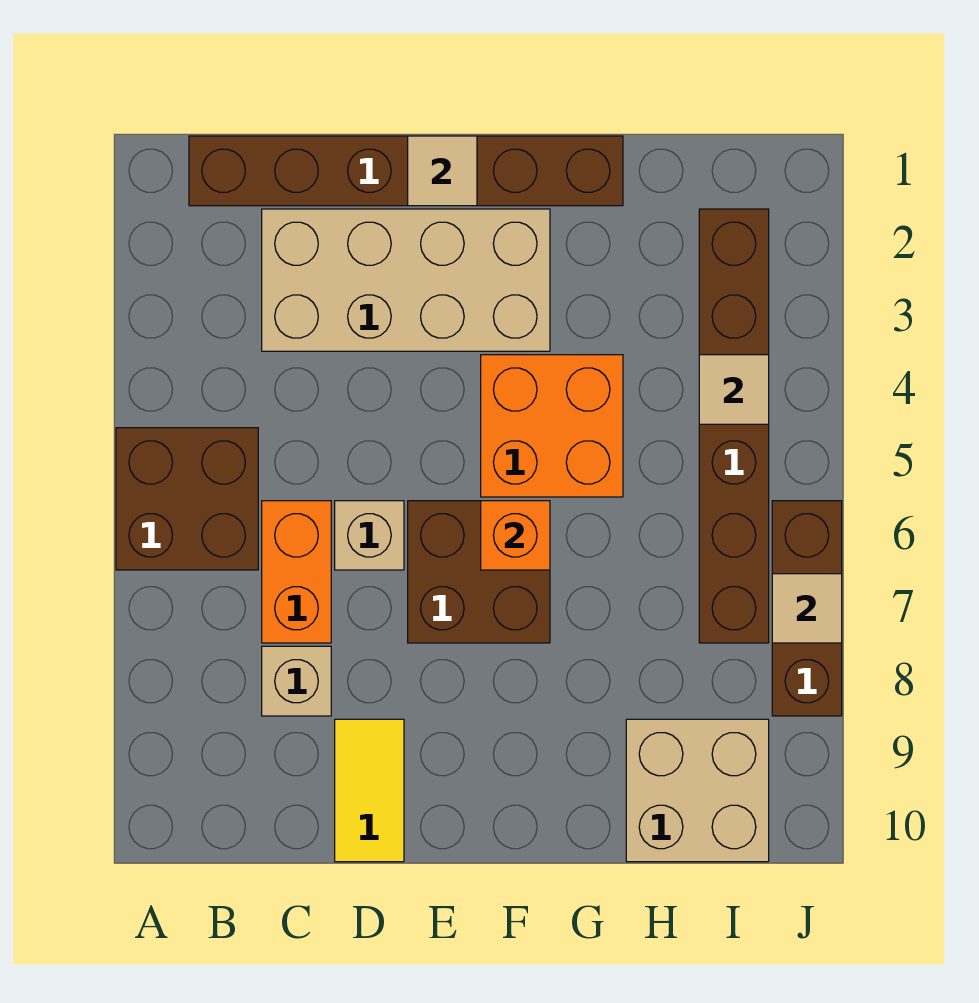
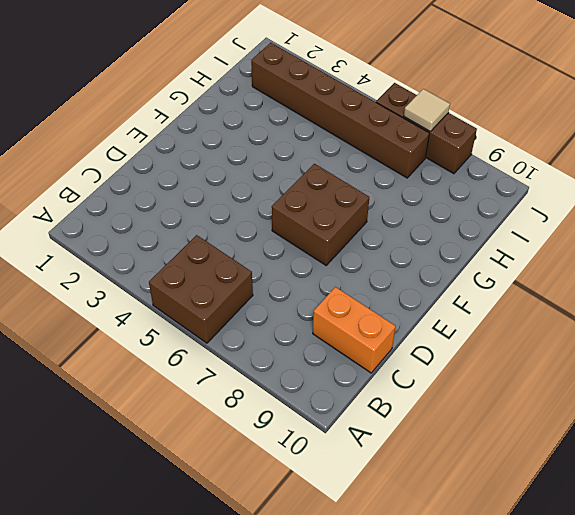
orange 1x2 brick [313,287,396,373] -> orange 1x2 brick moved to [262,501,331,643]
none -> brown 1x6 brick [189,136,623,206]
none -> tan 2x4 brick [262,209,550,351]
none -> tan 1x1 brick [262,646,331,716]

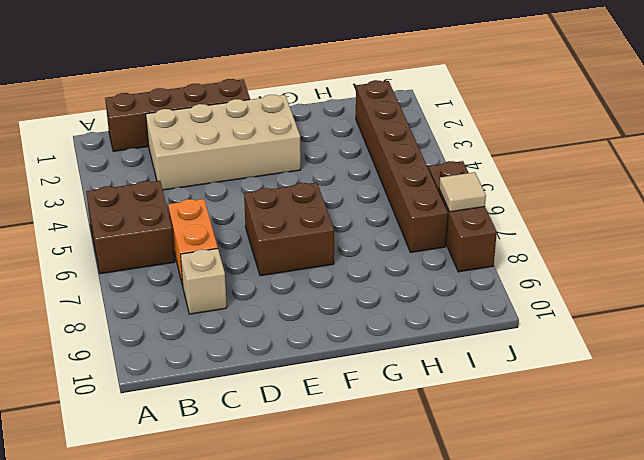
brown 1x4 brick [105,79,250,152] -> brown 1x6 brick [189,136,623,206]
none -> tan 1x1 brick [335,501,404,570]
none -> yellow 1x2 tile [335,719,404,862]
none -> orange 2x2 brick [481,355,623,497]

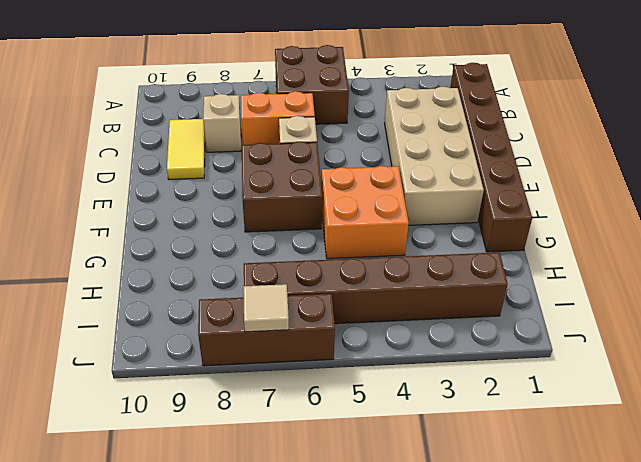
yellow 1x2 tile [167,119,205,180] -> yellow 1x2 tile turned to [335,719,404,862]
none -> tan 2x2 brick [626,719,769,862]
none -> tan 1x1 tile [408,136,477,206]
none -> orange 1x1 brick [481,501,550,570]

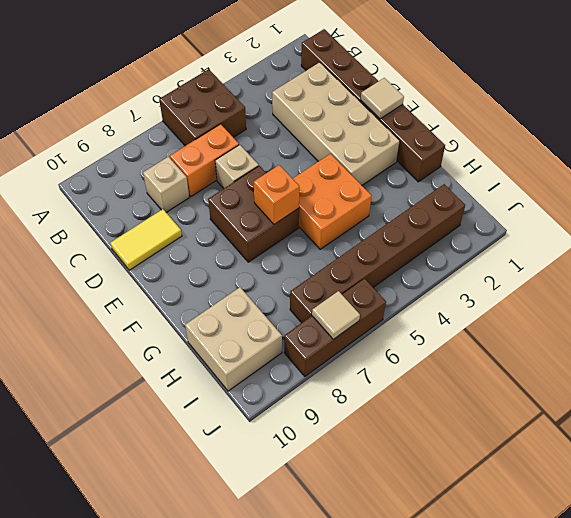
none -> tan 1x1 tile [699,355,769,424]

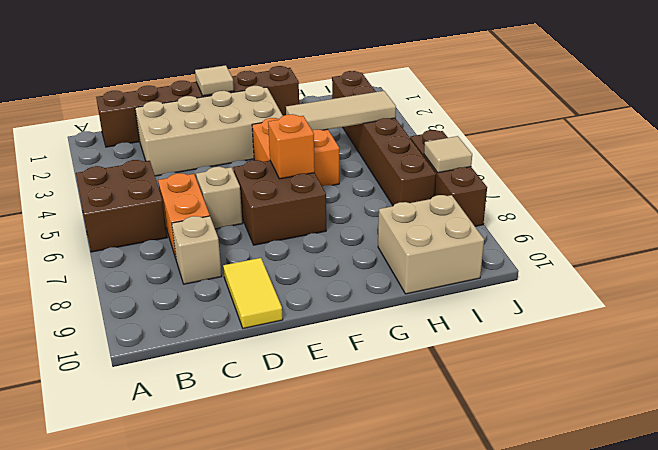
tan 1x3 tile [286,91,396,130] -> tan 1x1 tile [699,355,769,424]

